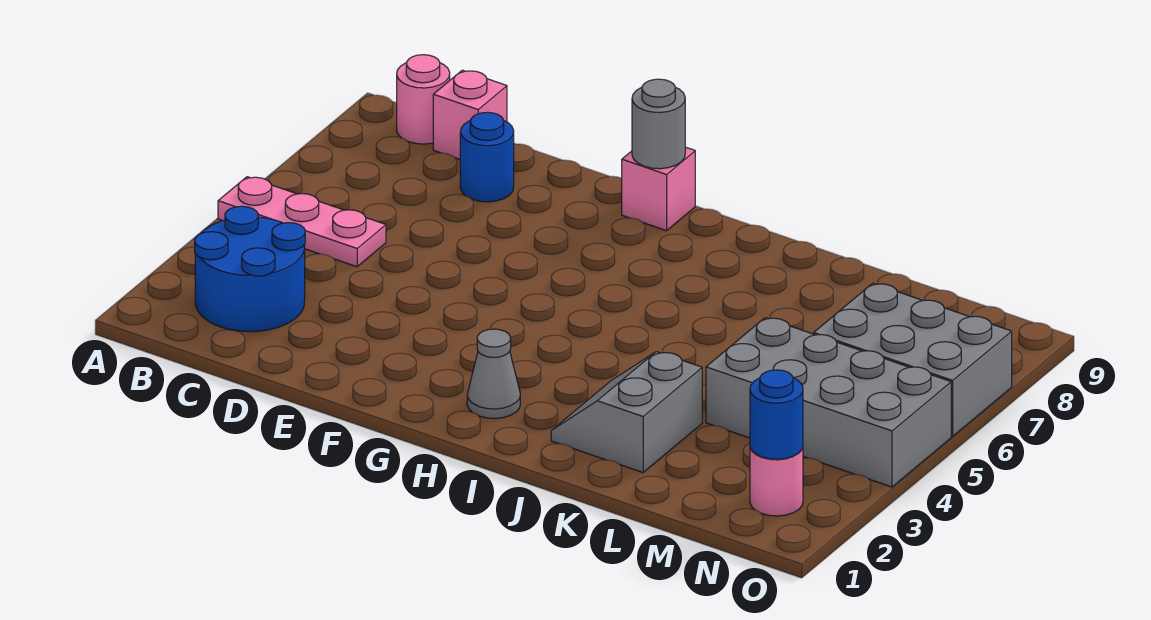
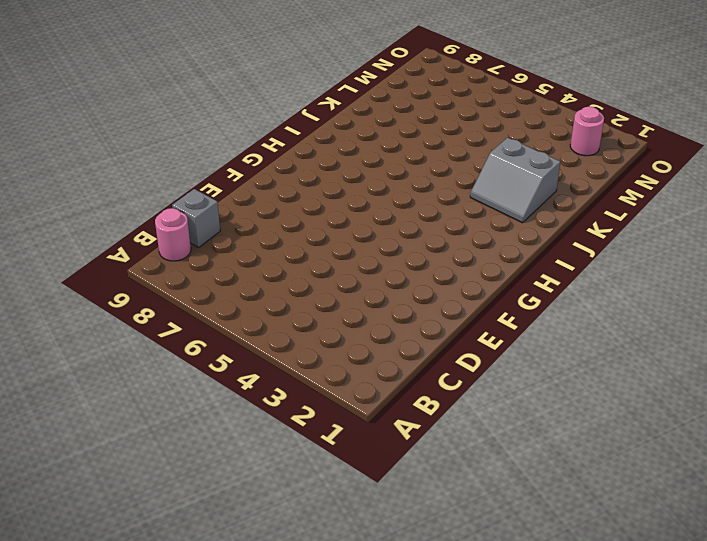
grey 1x1 brick [172,189,220,247] -> pink 1x1 brick [433,70,507,159]
none -> pink 1x3 plate [218,177,386,267]
none -> blue 2x2 round brick [195,206,305,332]
none -> blue 1x1 round brick [460,112,514,202]

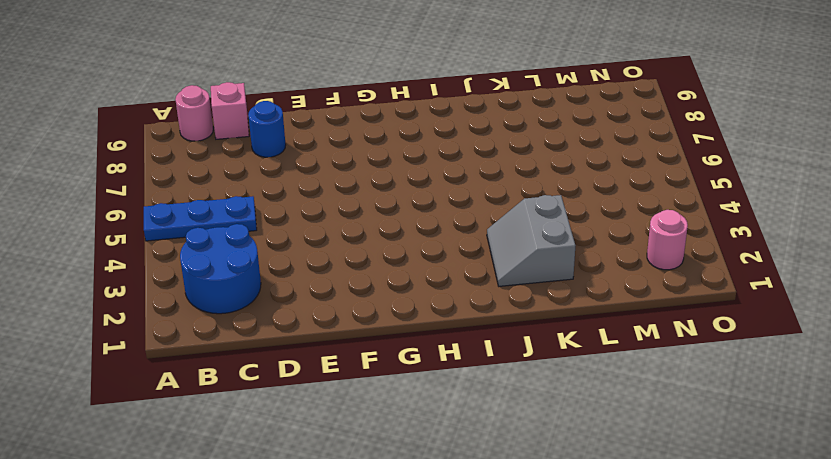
blue 1x3 plate [144,196,257,241] -> pink 1x3 plate [218,177,386,267]
none -> pink 1x1 brick [622,147,695,231]
none -> grey 1x1 cone [467,329,520,419]
none -> grey 2x4 brick [706,318,951,487]

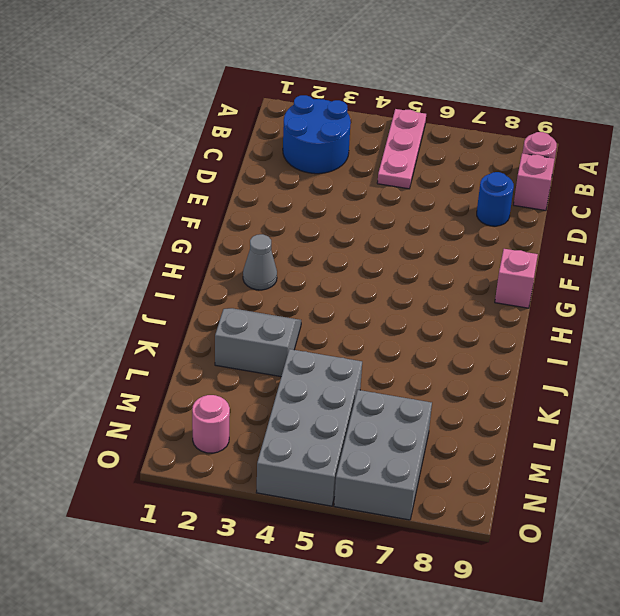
none -> grey 1x1 round brick [632,79,685,169]
none -> blue 1x1 round brick [750,370,803,459]

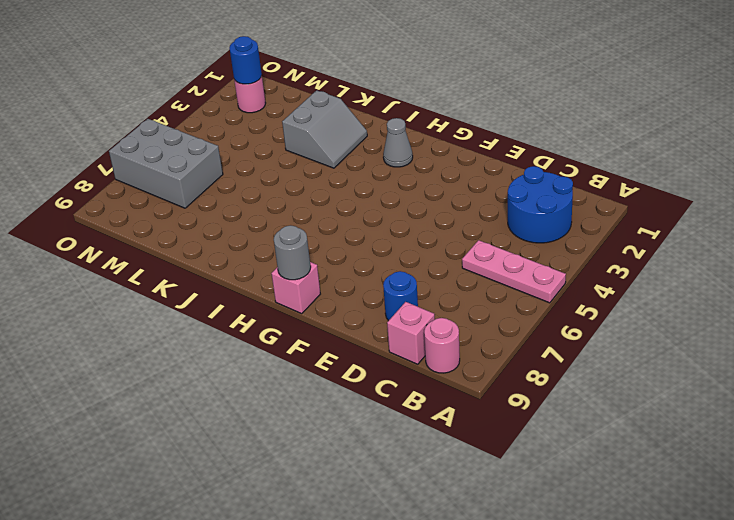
none -> grey 2x4 brick [706,318,951,487]

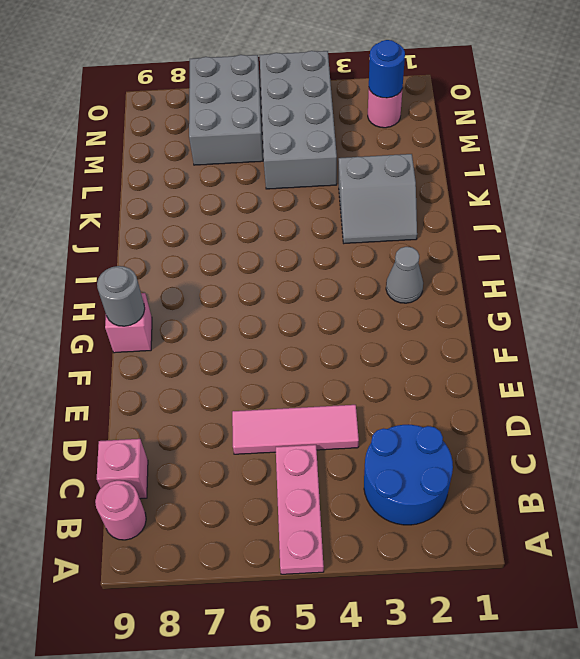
pink 1x3 tile [232,405,359,454] -> none
none -> blue 1x1 round brick [460,112,514,202]

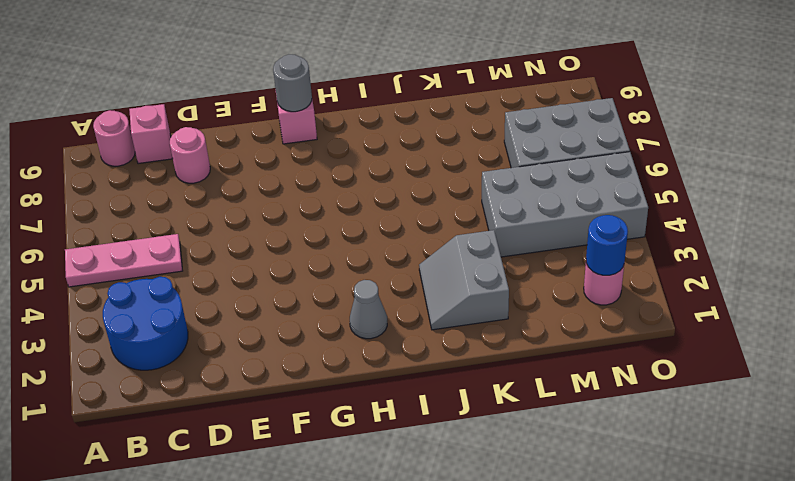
pink 1x1 round brick [170,127,210,183] -> blue 1x1 round brick [460,112,514,202]

